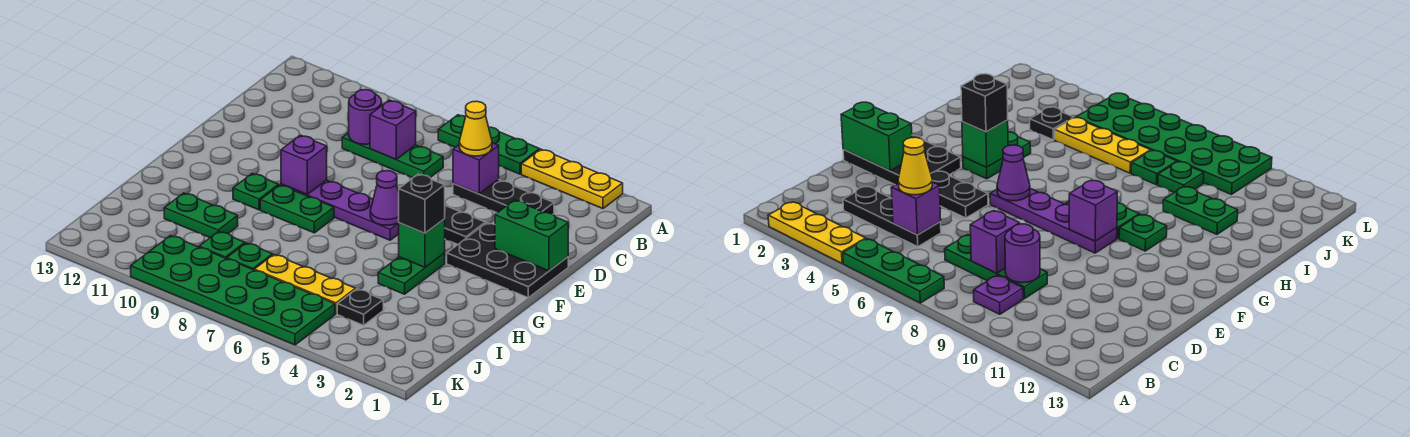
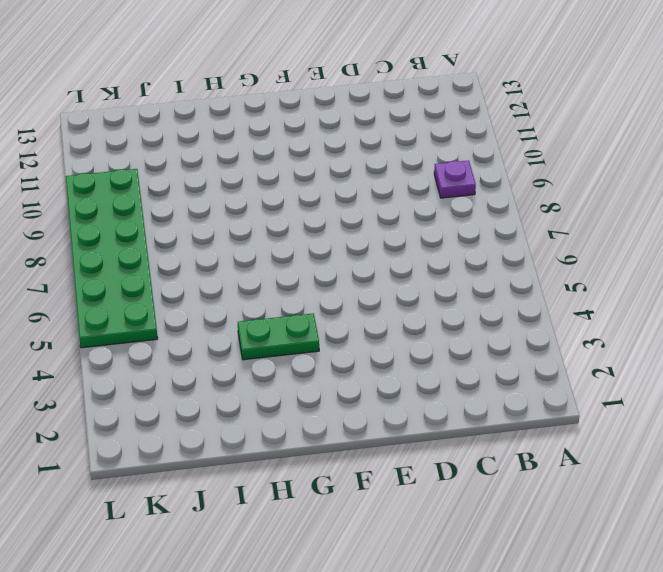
none -> yellow 1x3 plate [521,149,623,209]
none -> green 1x3 plate [438,115,540,174]
none -> black 1x3 plate [453,180,554,214]

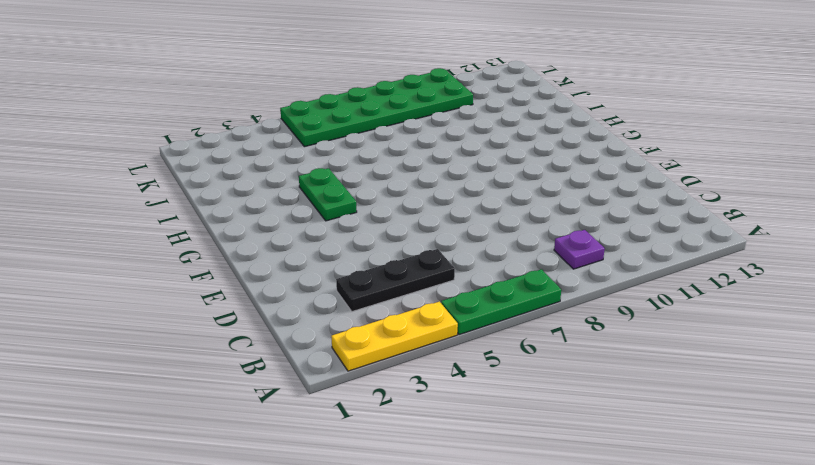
none -> green 1x3 plate [342,133,443,178]
none -> black 2x3 plate [447,223,568,298]
none -> black 1x2 plate [445,206,485,244]

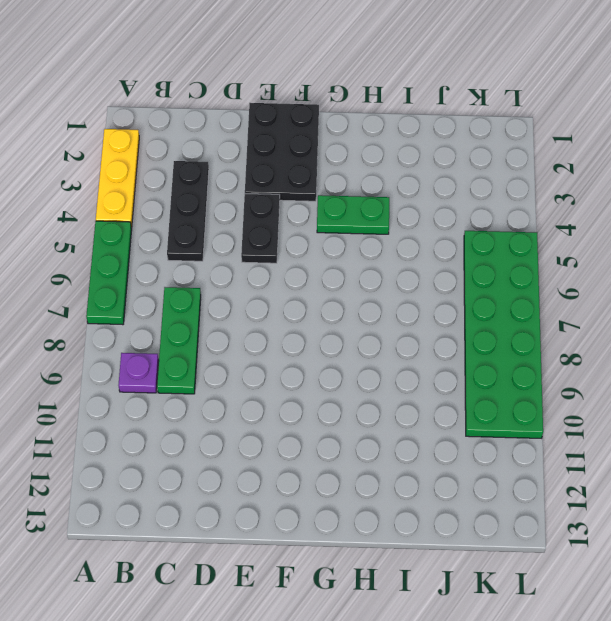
none -> purple 1x4 plate [281,180,399,240]
none -> green 1x2 plate [260,185,334,233]
none -> green 1x1 plate [233,173,279,210]

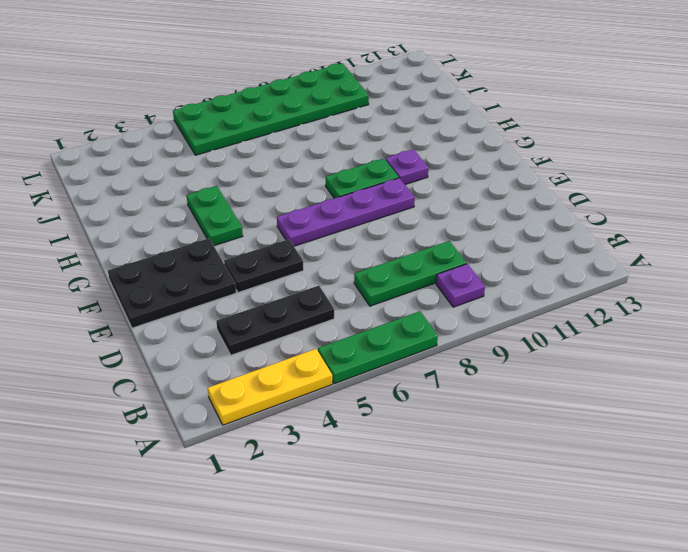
purple 1x1 plate [386,149,429,184] -> green 1x1 plate [233,173,279,210]
none -> green 1x2 plate [164,193,238,238]
none -> black 1x1 plate [337,289,383,325]
none -> yellow 1x3 plate [254,255,356,314]

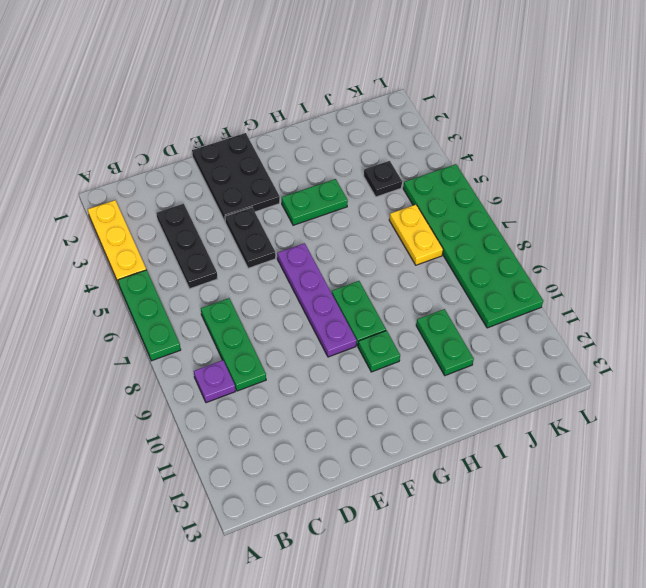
yellow 1x2 plate [389,205,443,265] -> yellow 1x3 plate [254,255,356,314]
none -> green 1x1 plate [227,243,273,270]
none -> green 1x1 plate [199,231,245,259]
none -> purple 1x1 brick [453,143,499,194]

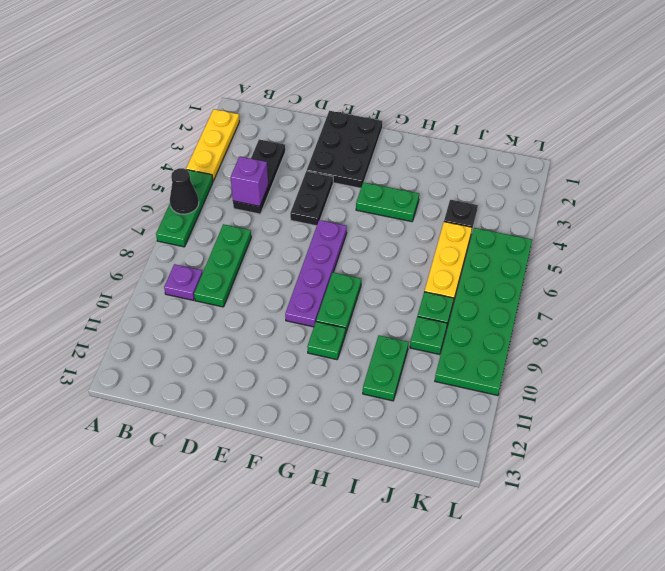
black 1x1 cone [170,168,199,214] -> none
none -> purple 1x1 brick [370,100,416,159]
none -> purple 1x1 round brick [349,90,382,144]
none -> green 1x2 brick [495,200,568,271]

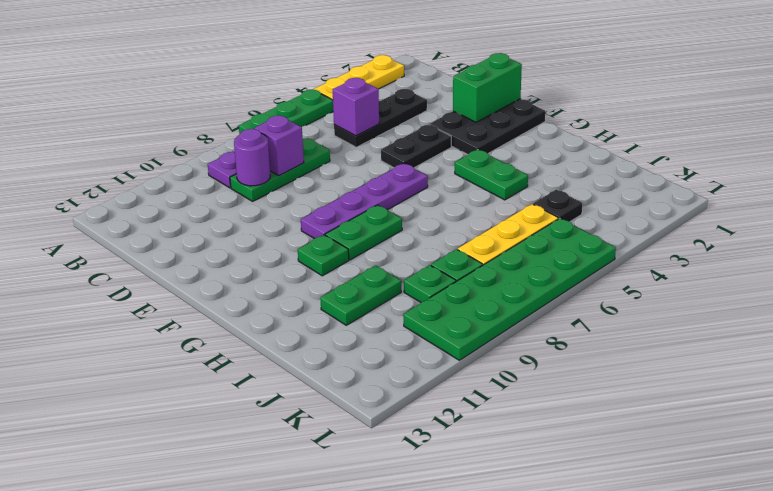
none -> purple 1x1 cone [370,171,399,225]
none -> purple 1x1 brick [281,135,327,194]
none -> green 1x1 brick [399,219,445,267]

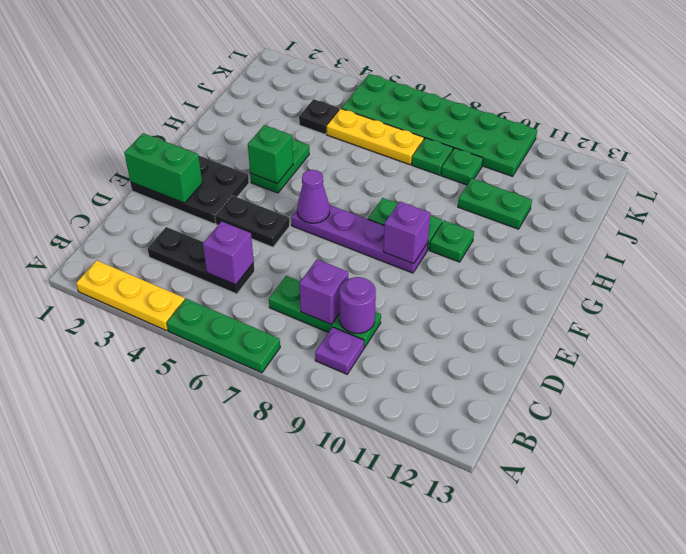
none -> yellow 1x1 cone [459,101,492,156]
none -> black 1x1 brick [399,174,445,233]

